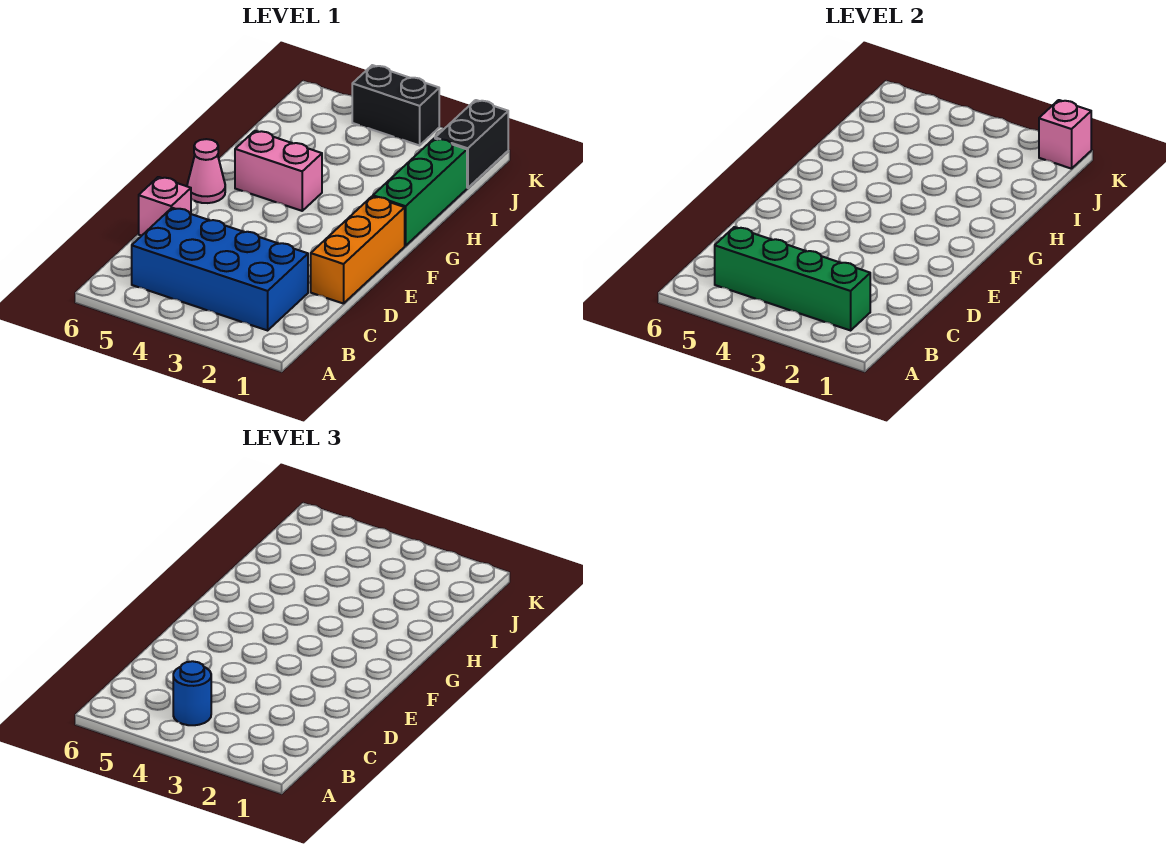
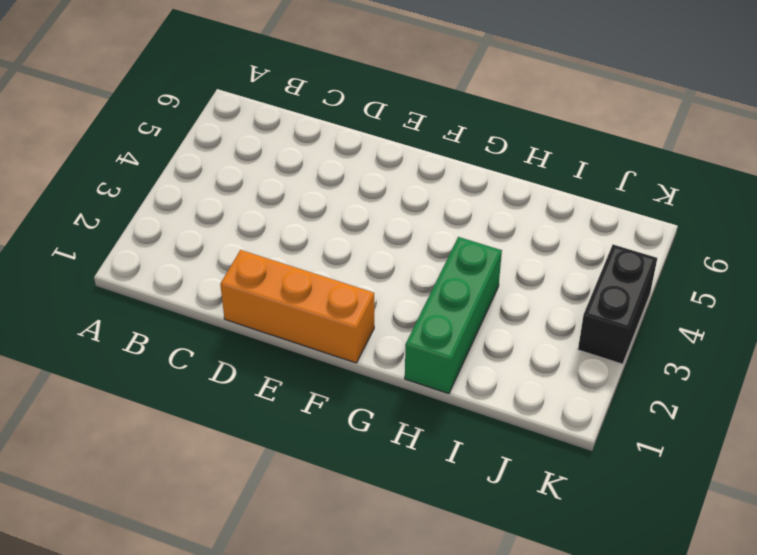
green 1x3 brick [405,237,502,394] -> green 1x3 brick turned to [373,138,467,246]
none -> blue 2x4 brick [132,208,308,330]
none -> pink 1x1 brick [139,177,191,236]

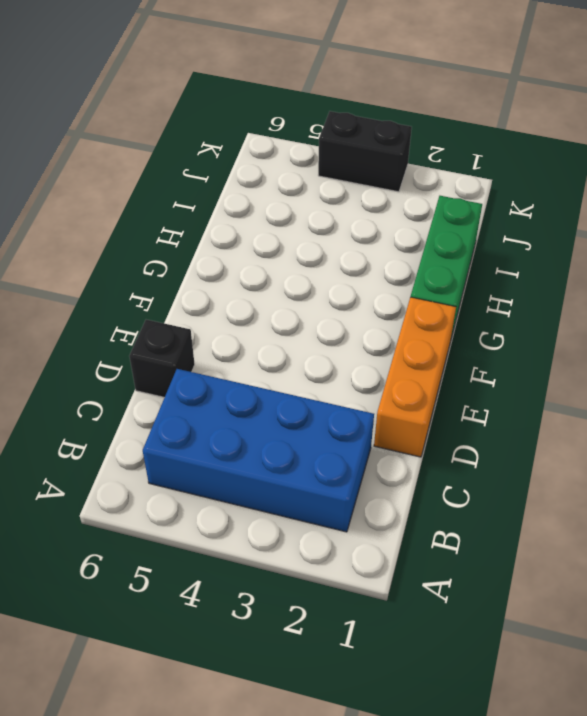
black 1x1 brick [129,320,195,397] -> pink 1x1 brick [139,177,191,236]
none -> pink 1x1 cone [187,139,225,203]
none -> pink 1x2 brick [235,131,322,211]

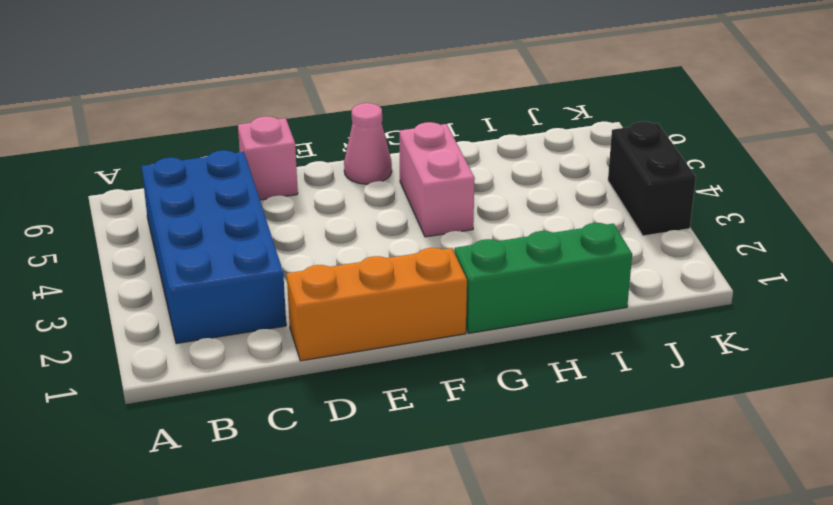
none -> black 1x2 brick [435,100,508,188]
none -> green 1x4 brick [715,227,870,330]

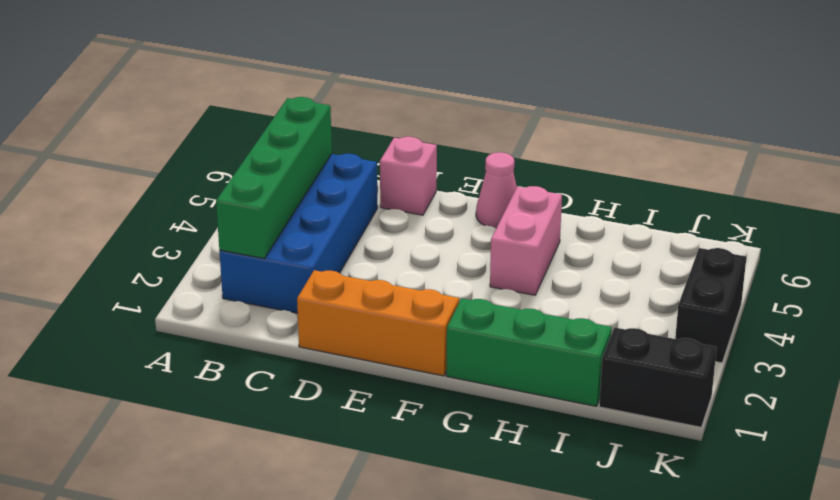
none -> pink 1x1 brick [1039,100,1091,169]
none -> blue 1x1 round brick [173,661,211,725]

